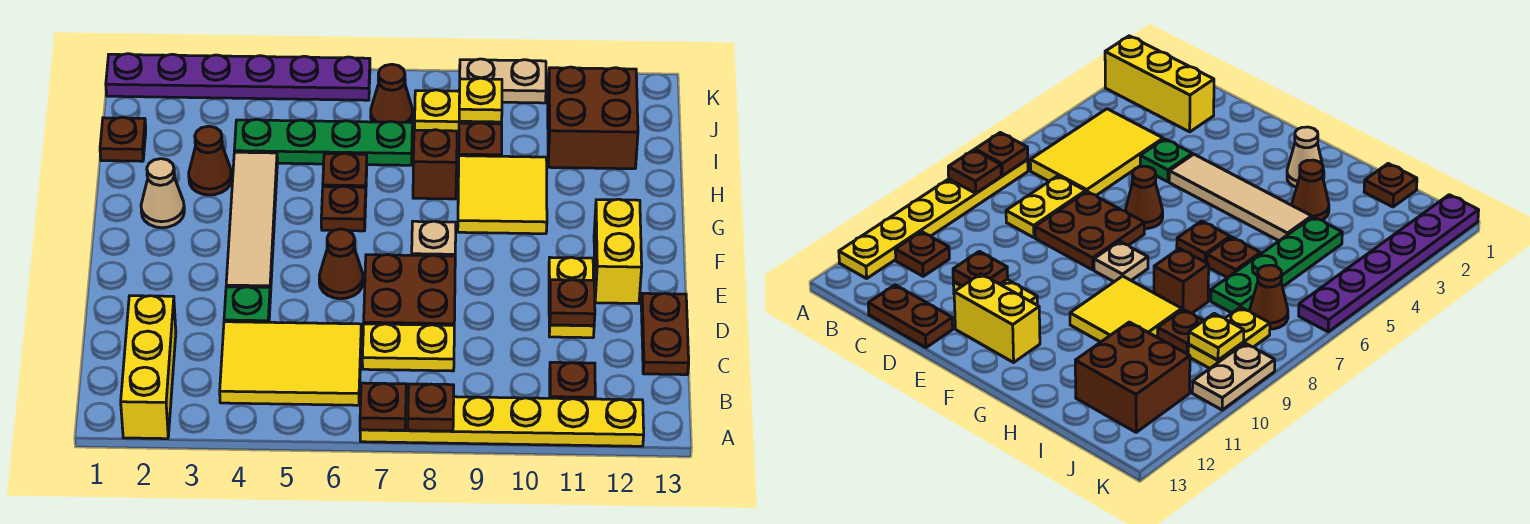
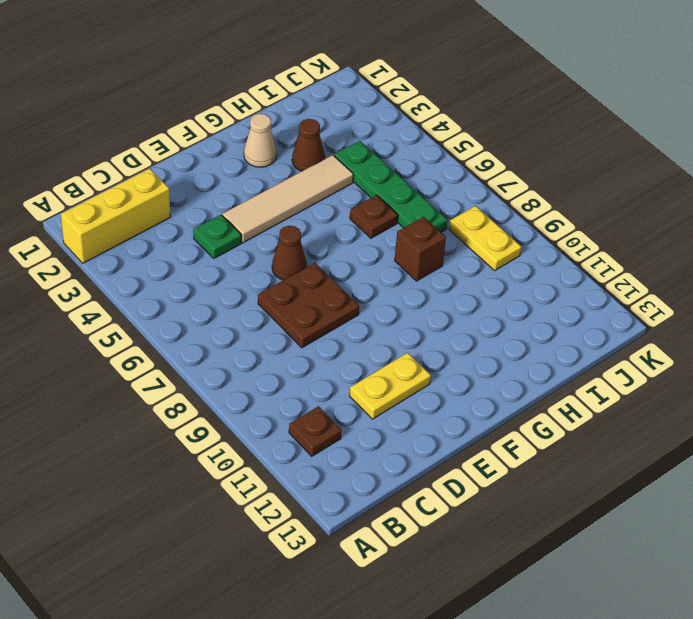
none -> yellow 1x6 plate [360,396,644,446]
none -> yellow 2x3 tile [220,322,361,405]
none -> yellow 1x2 plate [362,324,454,371]
none -> brown 1x2 plate [641,293,689,375]

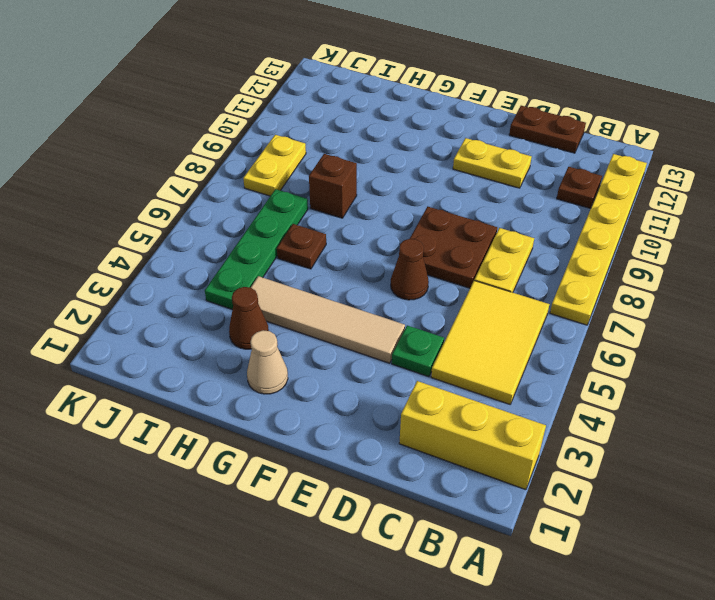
none -> yellow 1x2 brick [594,199,642,304]
none -> tan 1x1 plate [412,221,456,256]
none -> brown 1x1 plate [321,186,366,231]
none -> yellow 2x2 tile [458,156,547,234]

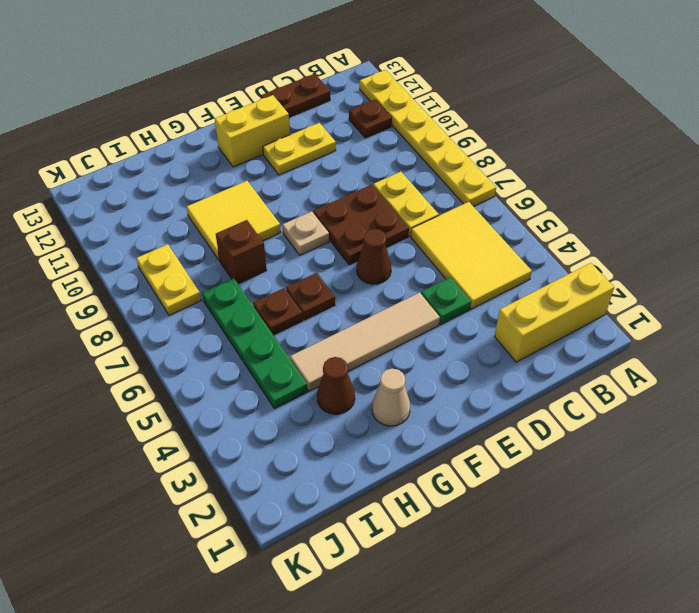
none -> brown 1x1 plate [100,117,146,161]
none -> brown 1x1 plate [459,123,502,156]
none -> brown 2x2 brick [548,67,638,169]
none -> brown 1x1 cone [371,64,413,122]

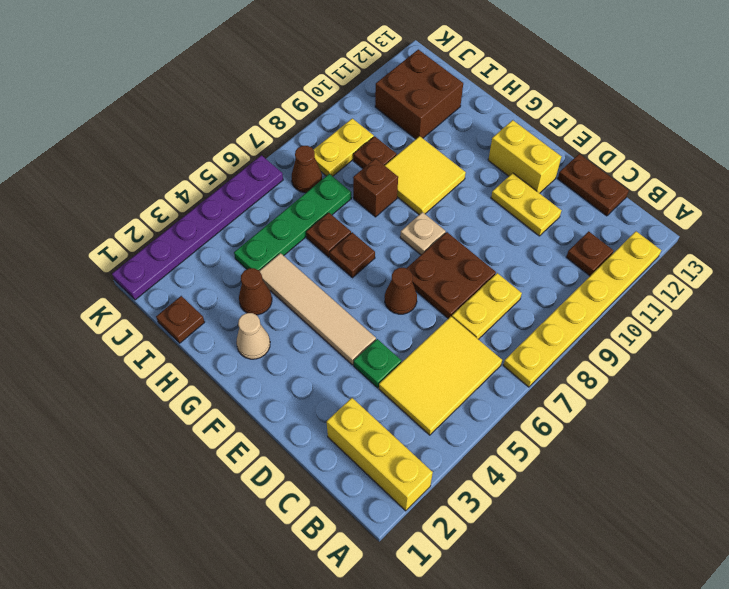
none -> tan 1x2 plate [459,59,546,103]
none -> brown 1x1 plate [360,383,406,430]
none -> brown 1x1 plate [408,384,454,431]
none -> brown 1x1 plate [550,280,595,326]

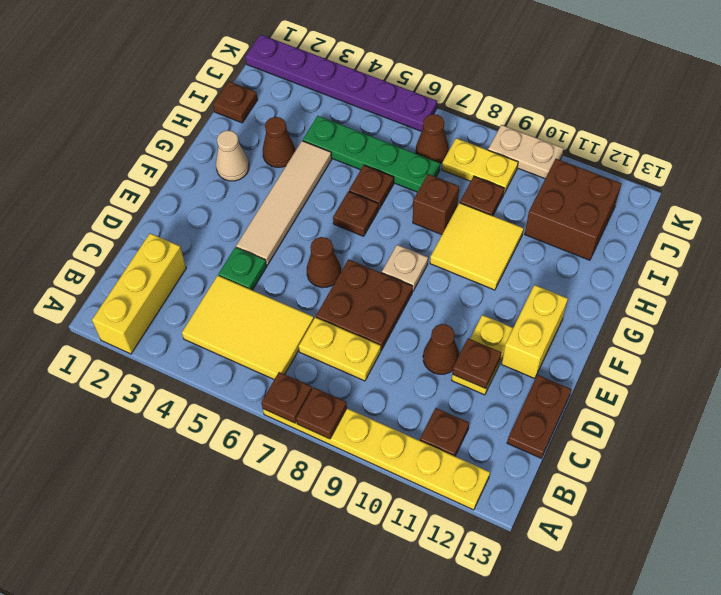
brown 1x1 cone [423,324,459,374] -> none
none -> yellow 1x1 plate [459,78,502,122]

